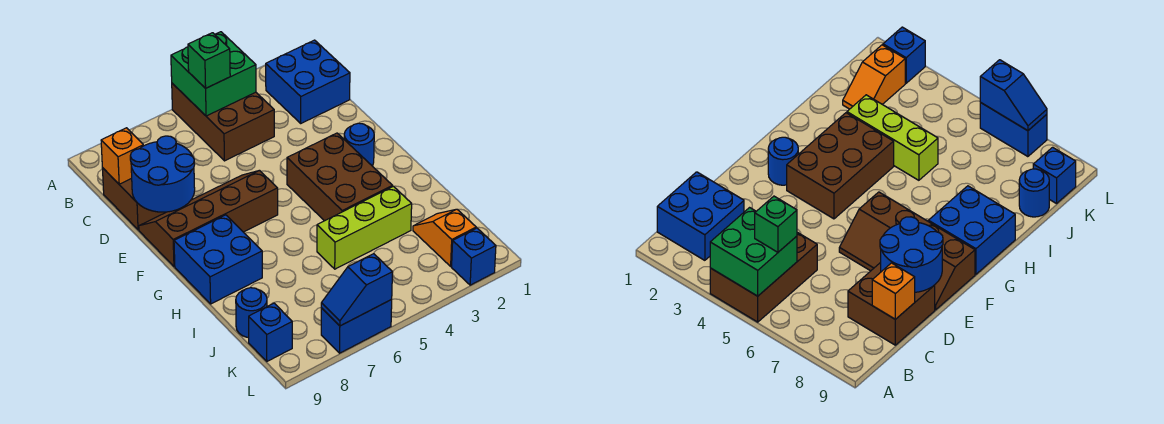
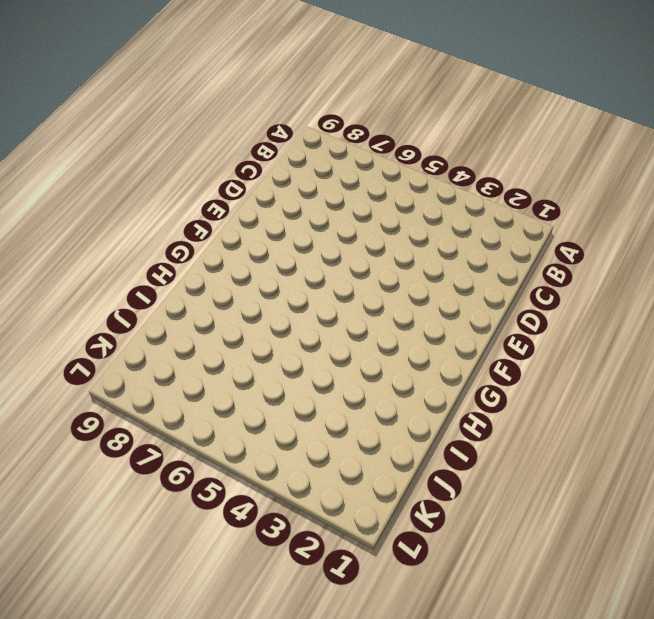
none -> brown 2x3 brick [172,83,274,161]
none -> blue 2x2 brick [266,40,350,123]
none -> brown 2x2 brick [102,168,166,230]

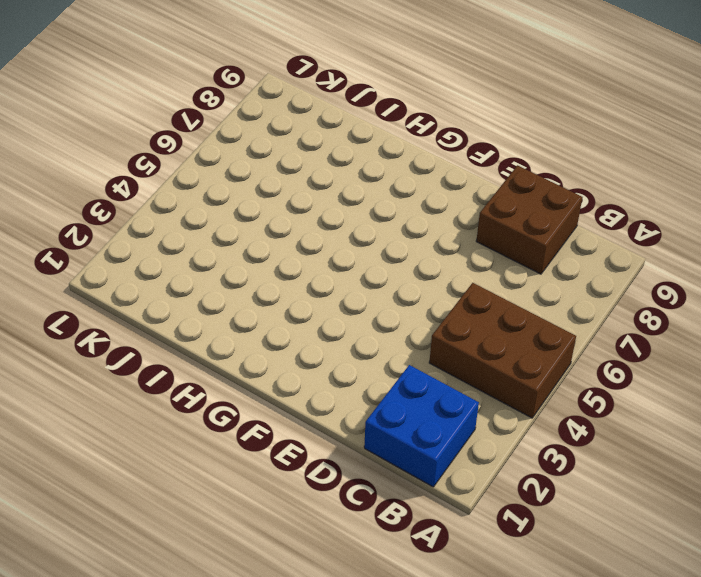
none -> brown 2x4 slope [139,170,278,266]
none -> blue 1x1 round brick [344,123,374,166]
none -> brown 2x3 brick [287,133,393,221]

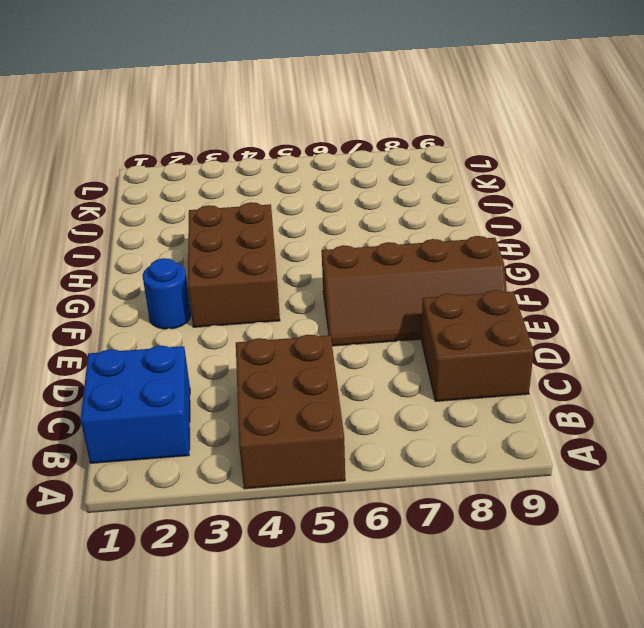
none -> blue 2x2 brick [174,215,262,304]
none -> lime 1x3 brick [317,186,412,269]
none -> orange 1x2 slope [413,209,476,266]

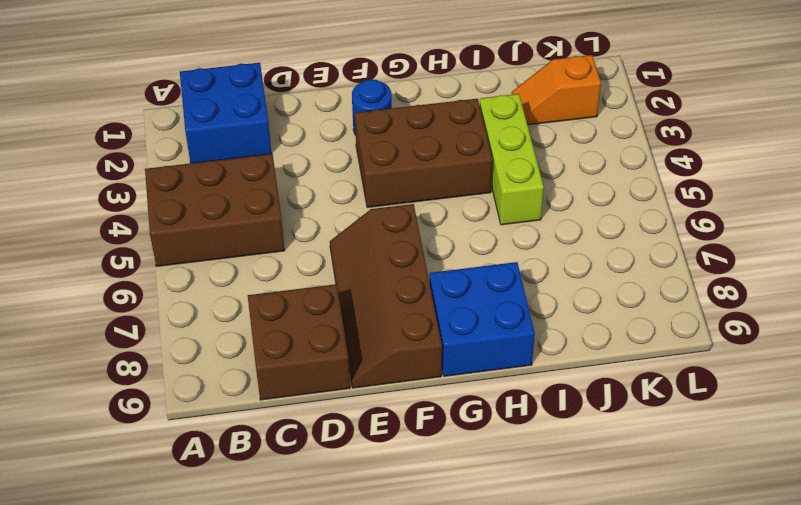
none -> blue 1x1 round brick [236,288,267,338]
none -> blue 1x1 brick [249,303,292,361]
none -> blue 1x1 brick [452,228,496,285]

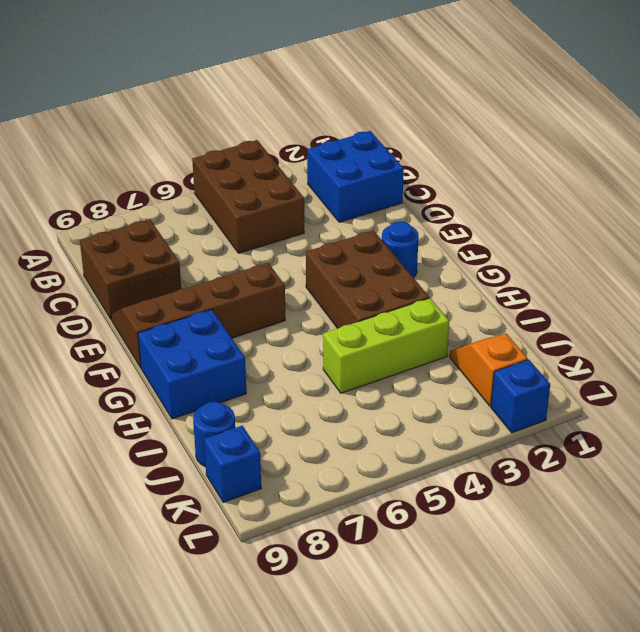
none -> blue 1x2 brick [321,299,392,353]
none -> green 2x2 brick [171,32,256,116]
none -> orange 1x1 brick [101,128,143,184]

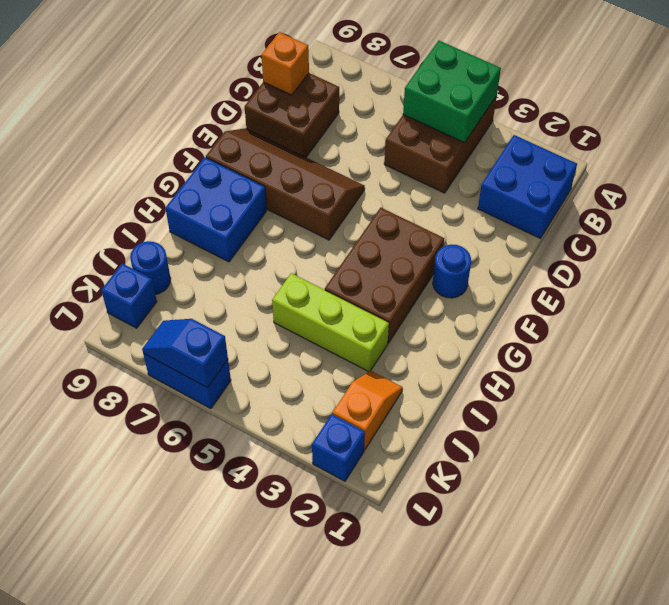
none -> blue 2x2 round brick [130,136,195,212]
none -> green 1x1 brick [188,33,230,88]

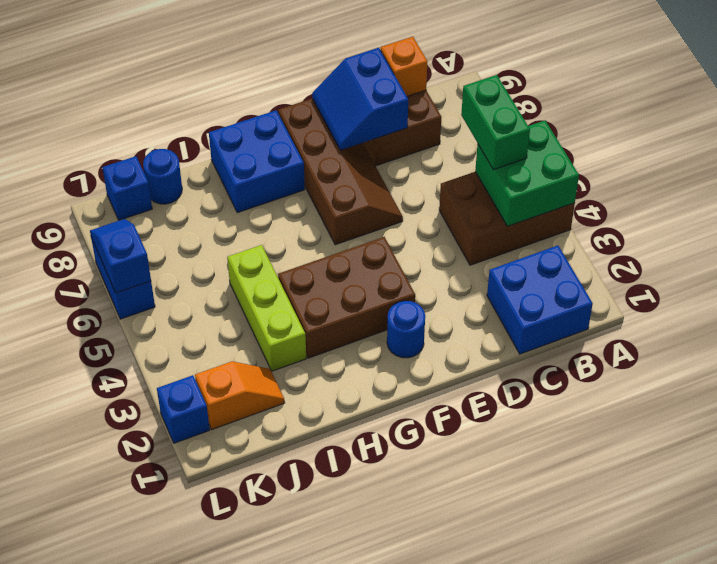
green 1x2 brick [461,75,530,170] -> green 1x1 brick [188,33,230,88]
blue 2x2 slope [312,48,408,150] -> blue 2x2 round brick [130,136,195,212]

